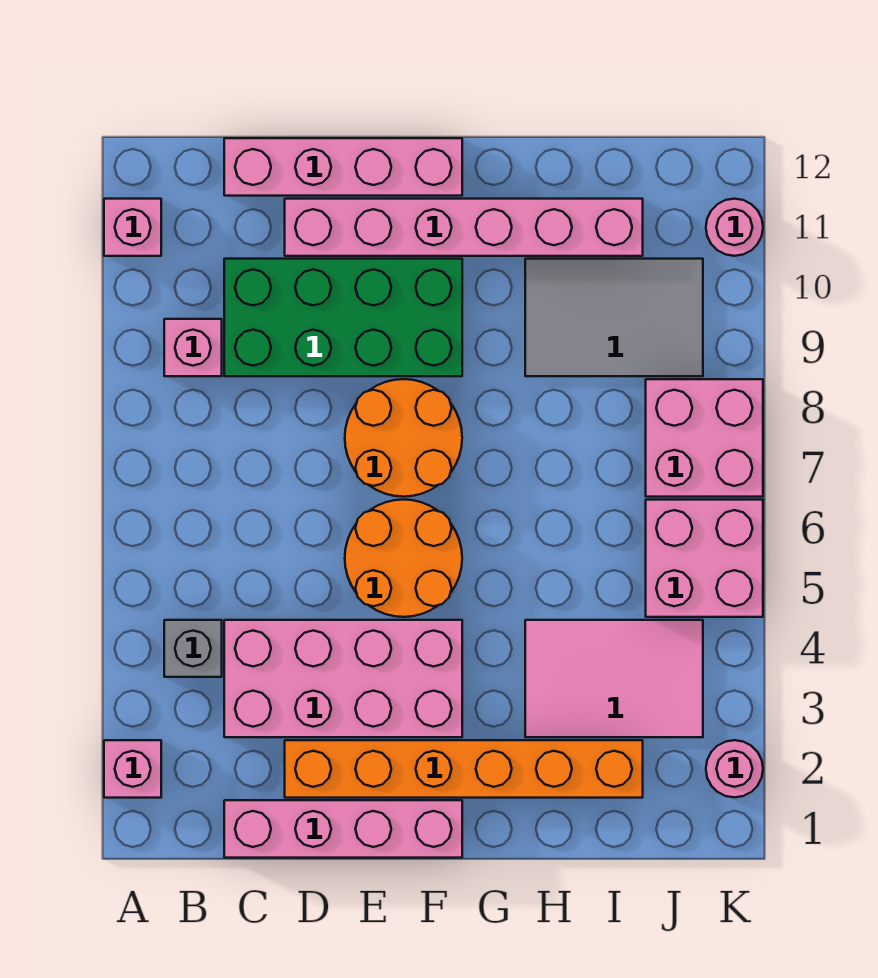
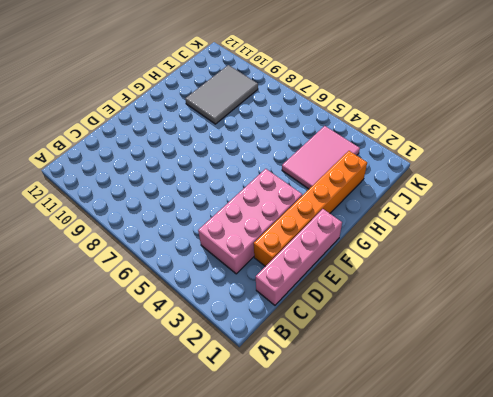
none -> pink 1x1 brick [104,740,161,798]
none -> pink 1x1 brick [104,199,161,256]
none -> grey 1x1 brick [164,620,222,677]

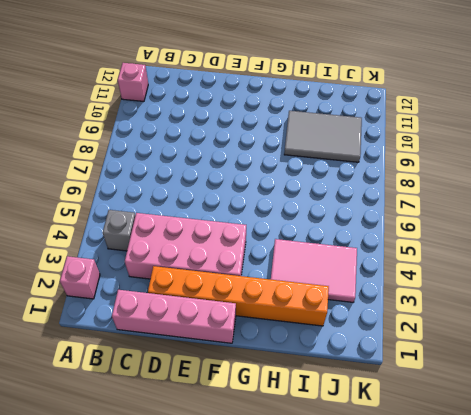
none -> pink 1x1 brick [164,319,222,376]
none -> green 2x4 brick [224,259,462,376]
none -> pink 1x4 brick [224,138,462,196]

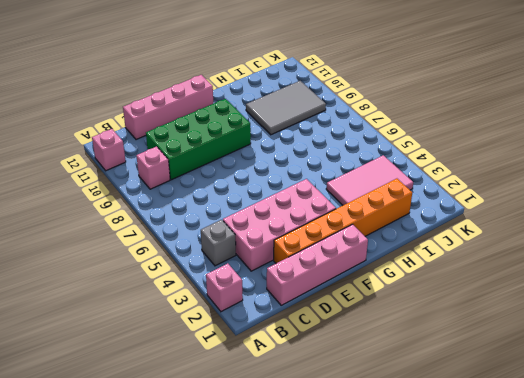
none -> pink 1x6 brick [285,199,643,256]
none -> orange 2x2 round brick [345,500,462,617]
none -> orange 2x2 round brick [345,379,462,497]

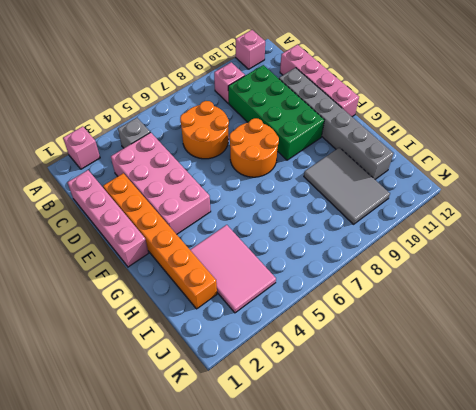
orange 2x2 round brick [180,101,229,159] -> orange 2x2 round brick moved to [345,500,462,617]
grey 1x6 brick [279,68,393,179] -> pink 1x6 brick [285,199,643,256]
none -> pink 2x2 brick [646,500,763,617]
none -> pink 2x2 brick [646,379,763,497]
none -> pink 1x1 round brick [706,740,763,797]

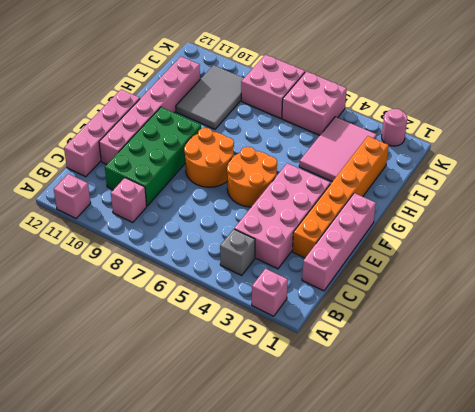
none -> pink 1x1 round brick [706,199,763,256]

